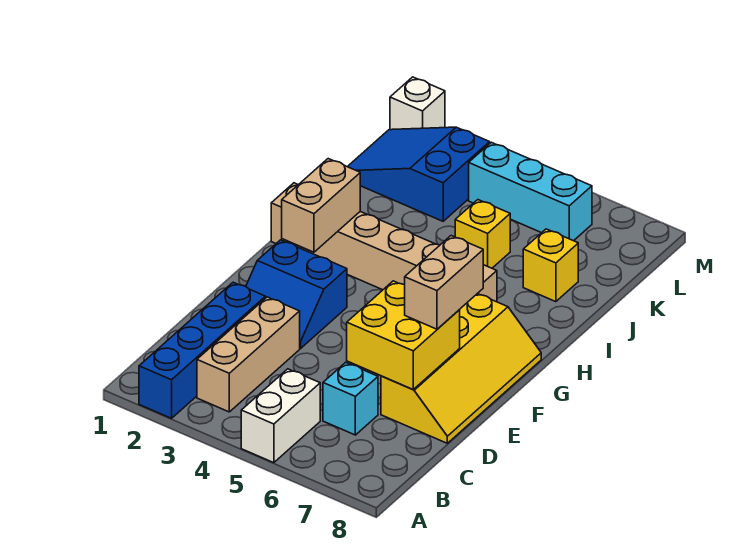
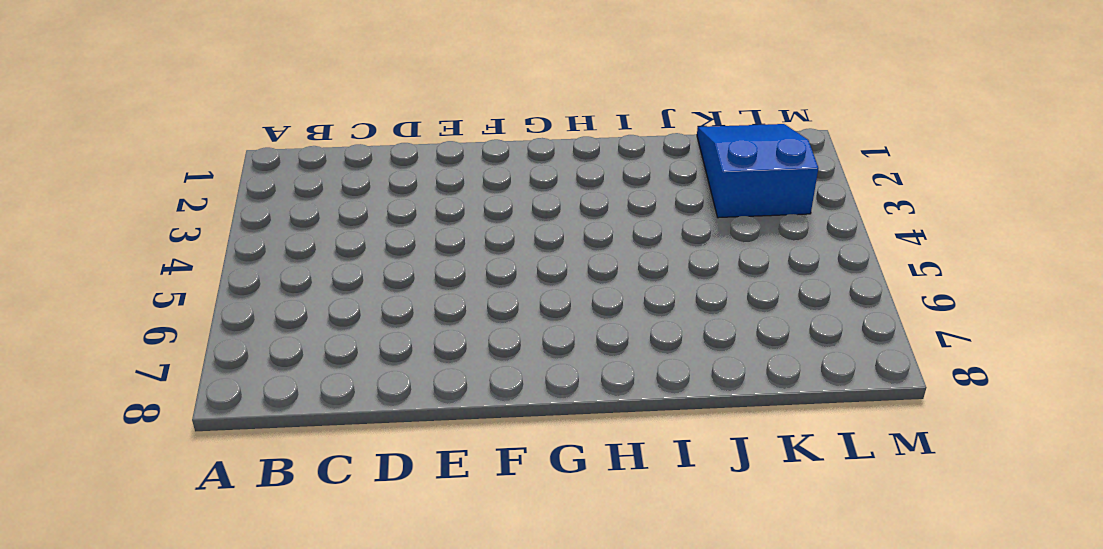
none -> blue 1x4 brick [139,282,265,418]
none -> white 1x2 brick [241,369,320,463]
none -> tan 1x3 brick [197,297,300,412]

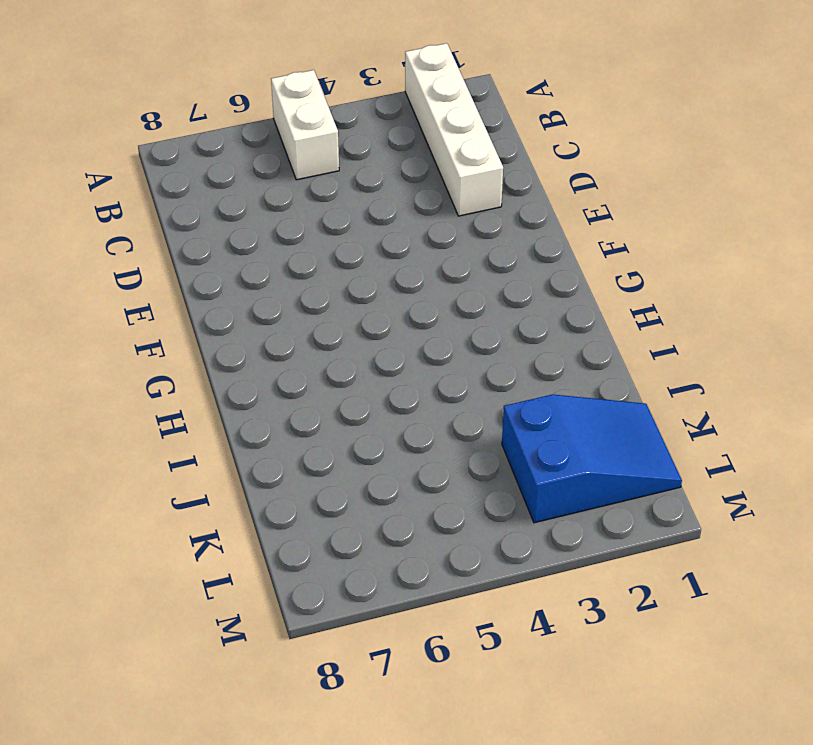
white 1x4 brick [405,43,503,216] -> blue 1x4 brick [139,282,265,418]
none -> tan 1x3 brick [197,297,300,412]
none -> cyan 1x1 brick [323,362,378,435]
none -> yellow 2x4 slope [381,294,541,443]

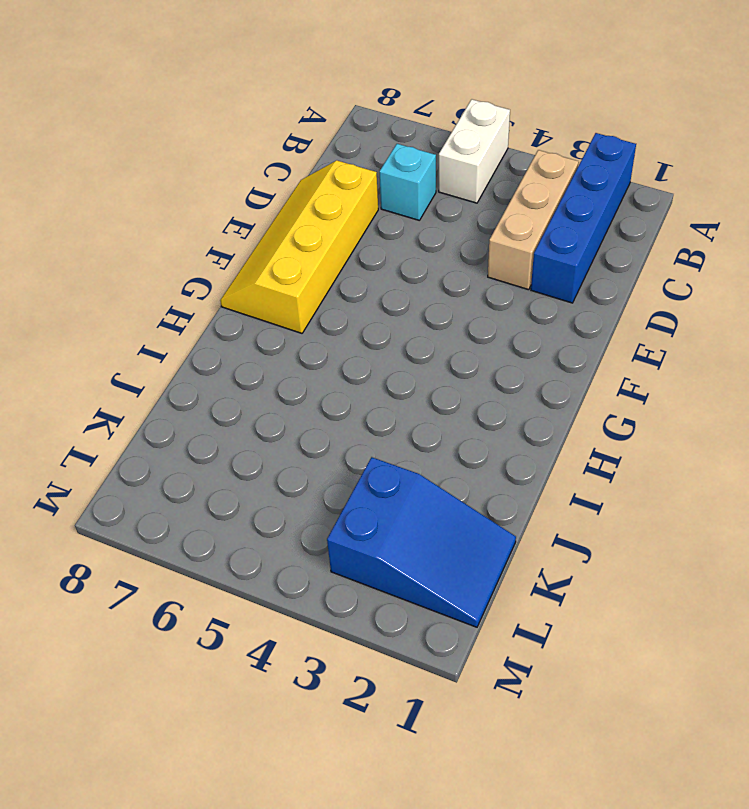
none -> blue 2x2 slope [246,240,347,348]
none -> tan 1x6 brick [271,183,497,302]
none -> yellow 1x1 brick [455,200,510,268]

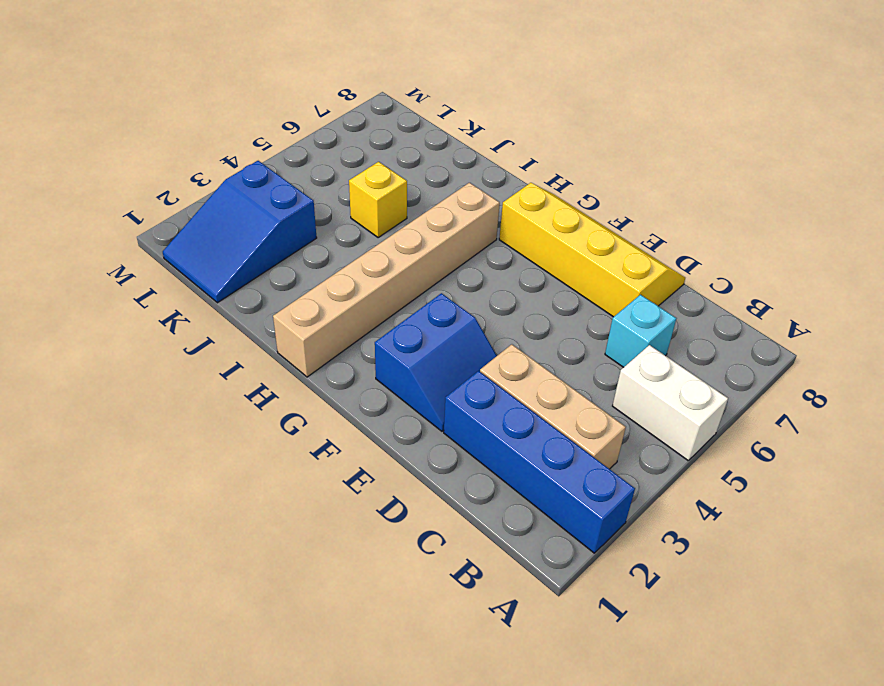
none -> yellow 1x1 brick [523,229,578,302]
none -> cyan 1x3 brick [469,142,592,241]
none -> white 1x1 brick [390,77,445,130]

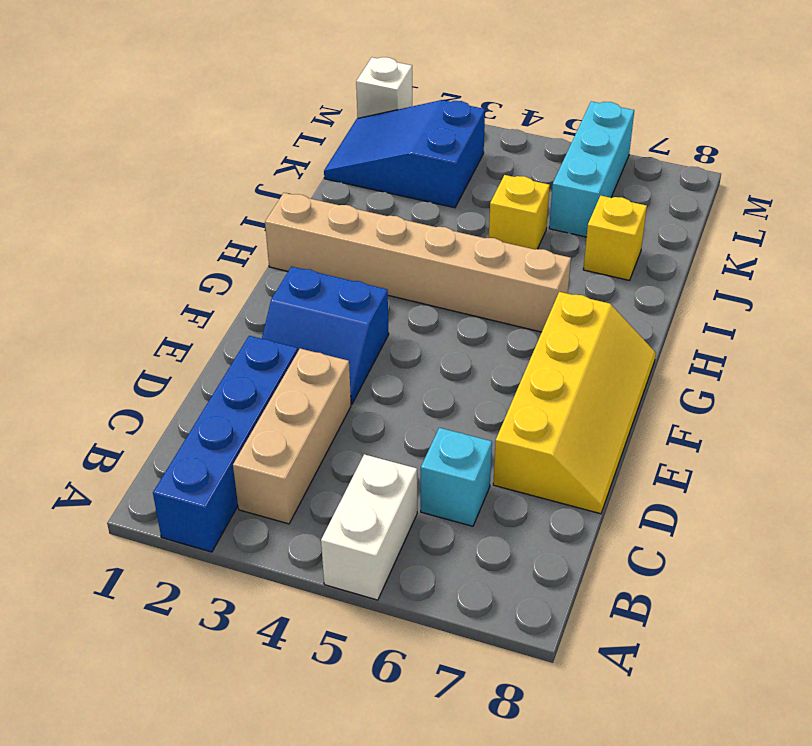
cyan 1x3 brick [549,101,634,237] -> cyan 1x3 brick turned to [469,142,592,241]
none -> yellow 2x2 brick [347,281,460,389]
none -> tan 1x2 brick [282,159,360,252]
none -> tan 1x2 brick [405,236,483,329]

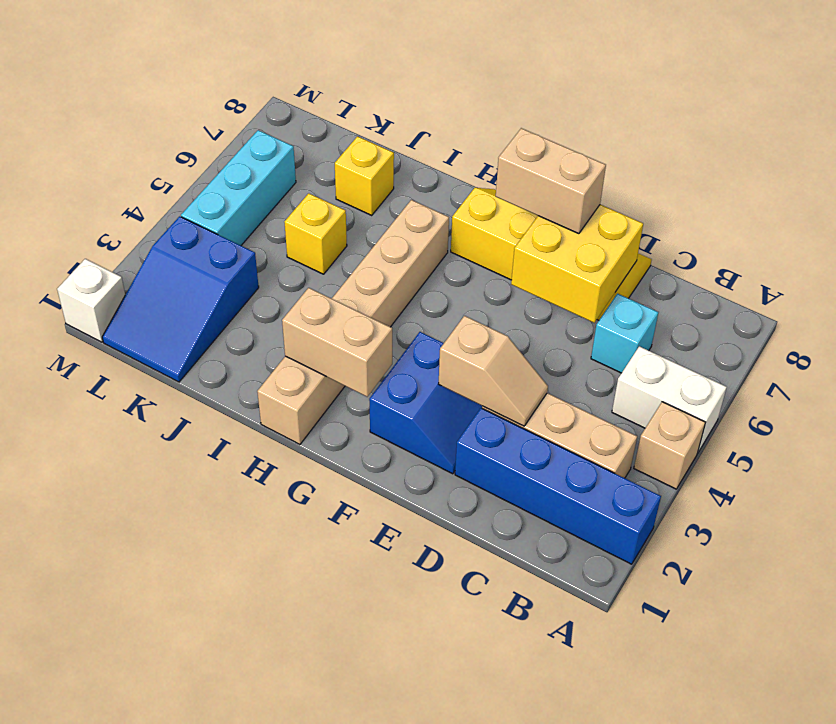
tan 1x1 brick [634,402,705,489] -> none
tan 1x2 slope [439,316,548,426] -> none

